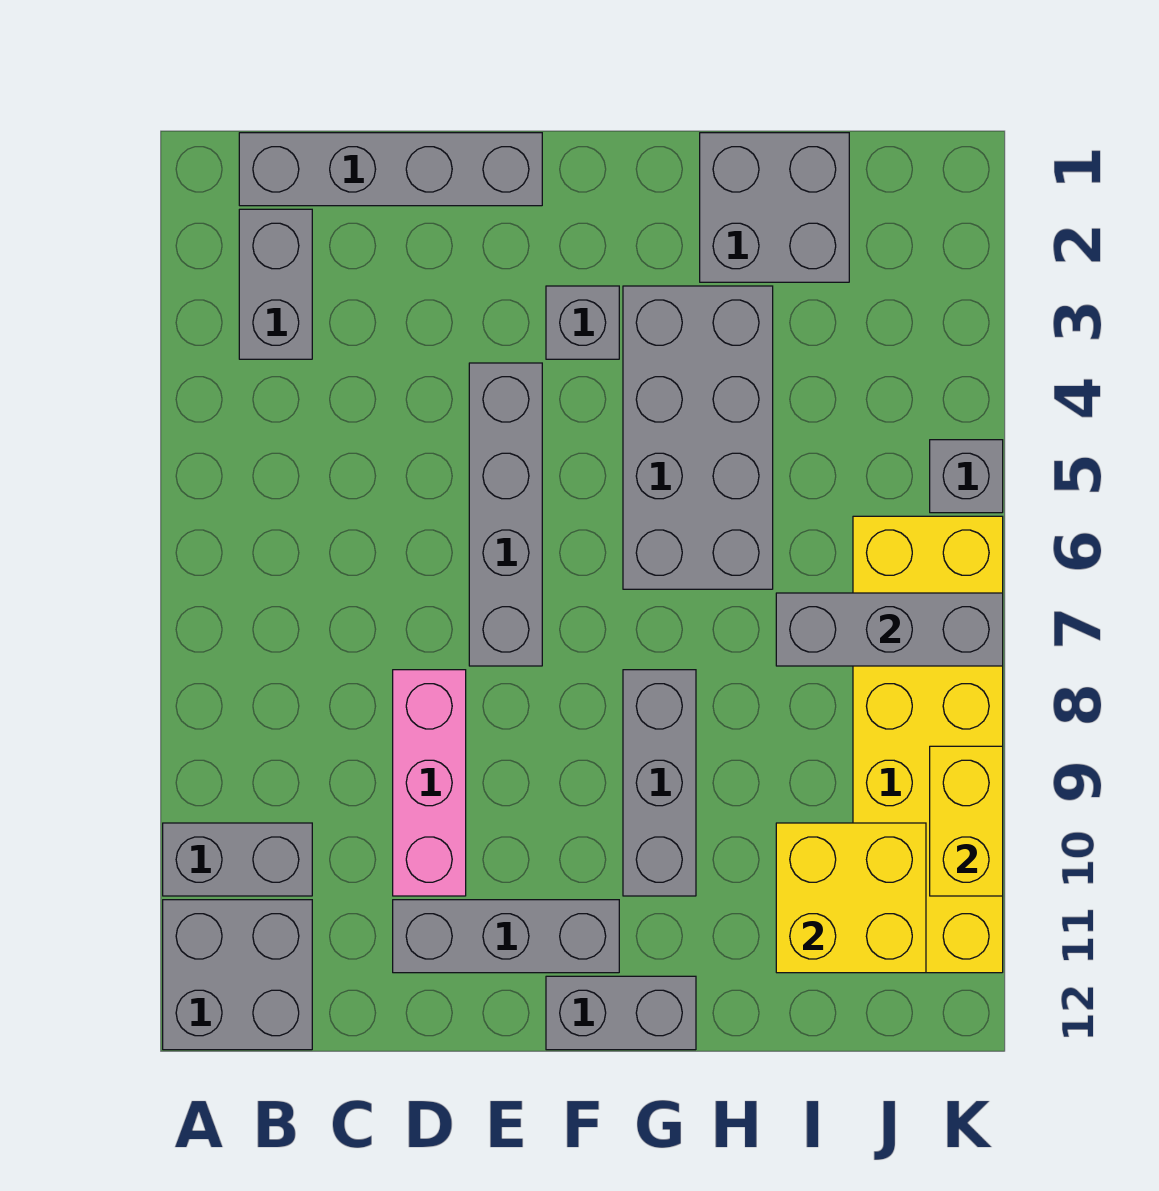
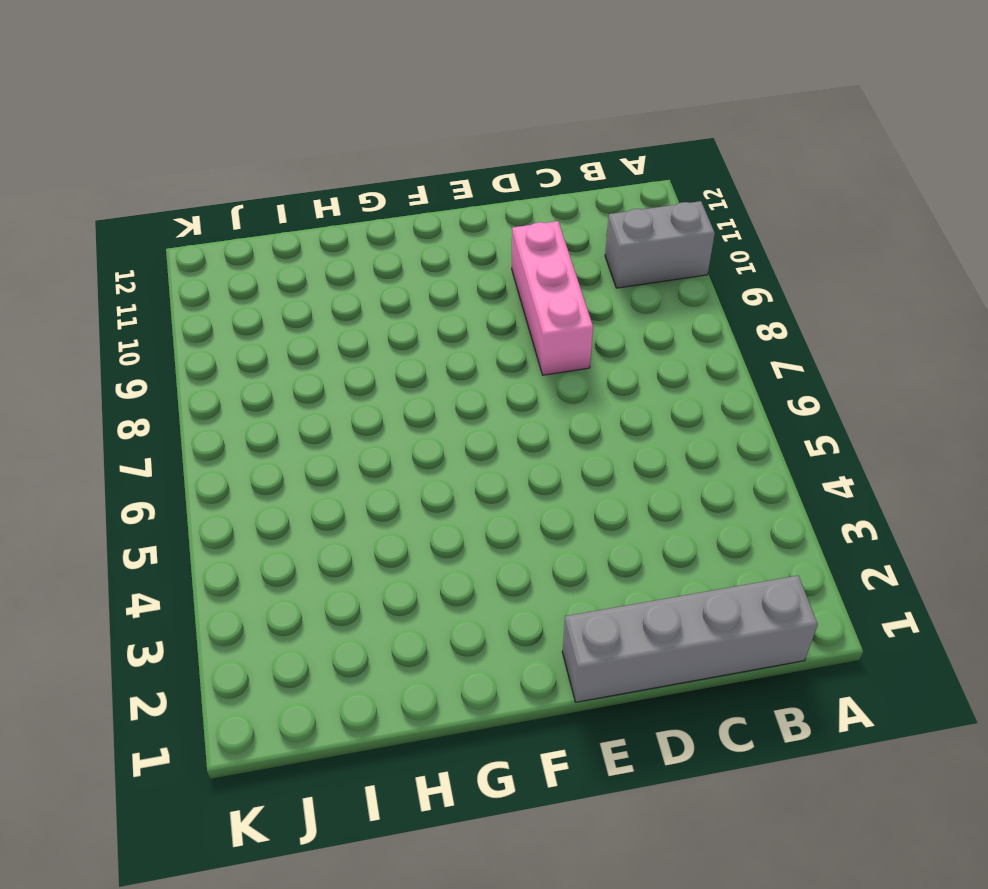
none -> grey 2x2 brick [163,900,312,1050]
none -> grey 1x2 brick [239,209,312,359]
none -> grey 1x3 brick [393,900,619,973]

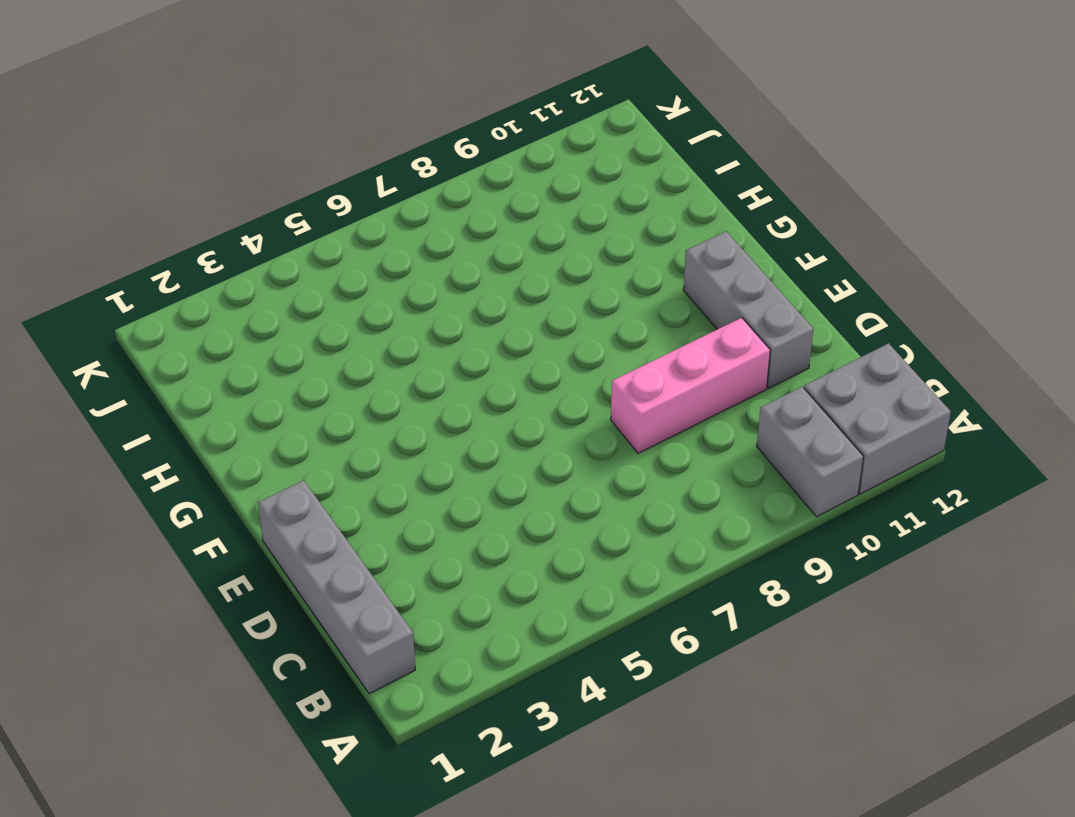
none -> grey 1x2 brick [239,209,312,359]
none -> grey 1x4 brick [469,363,542,666]
none -> grey 1x1 brick [546,286,619,359]

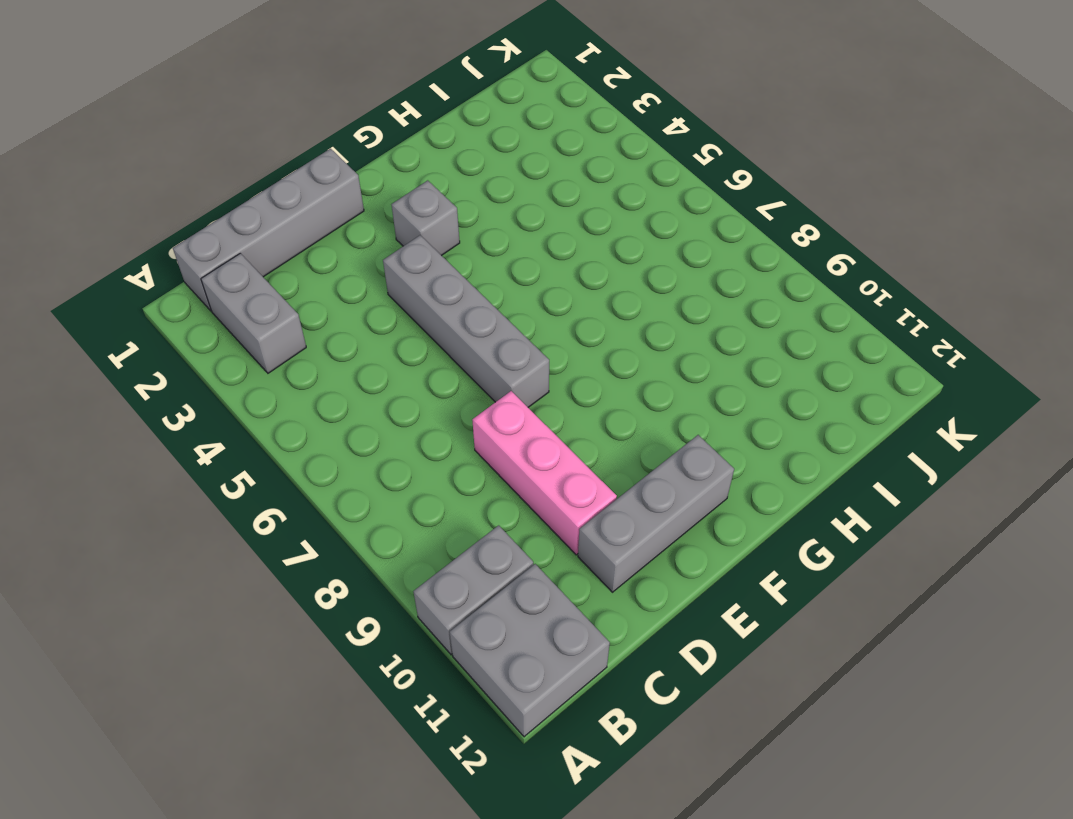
none -> grey 1x2 brick [546,976,696,1050]
none -> grey 2x4 brick [623,286,773,589]
none -> grey 1x3 brick [623,670,696,896]

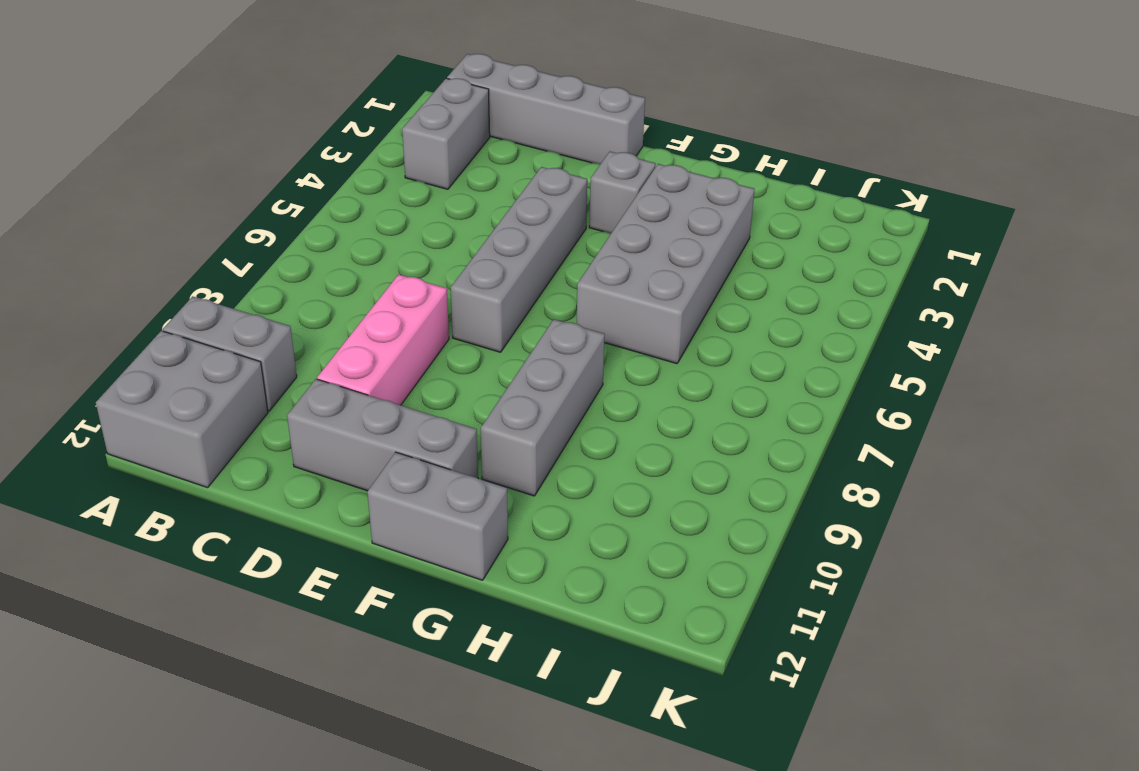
none -> grey 2x2 brick [700,133,849,282]
none -> yellow 2x6 brick [853,516,1003,973]
none -> grey 1x1 brick [930,440,1003,513]

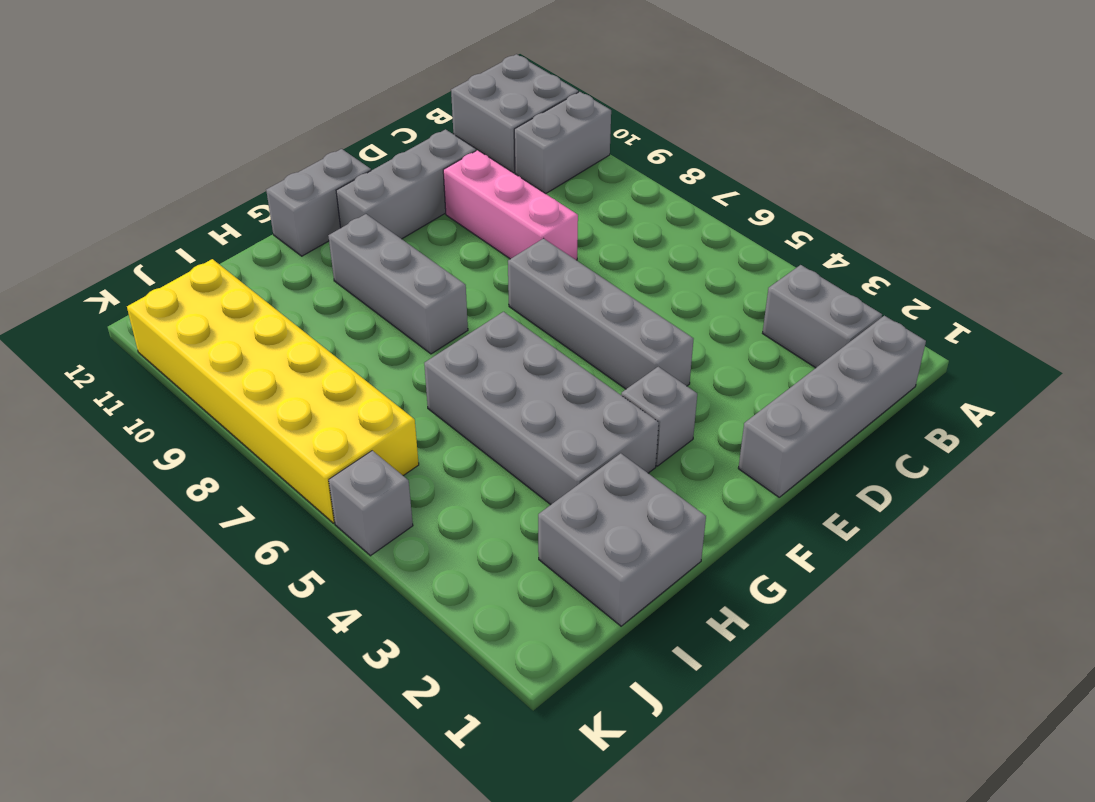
none -> grey 1x3 brick [776,593,1003,666]
none -> yellow 2x2 brick [776,823,926,973]
none -> yellow 1x2 brick [930,746,1003,896]

